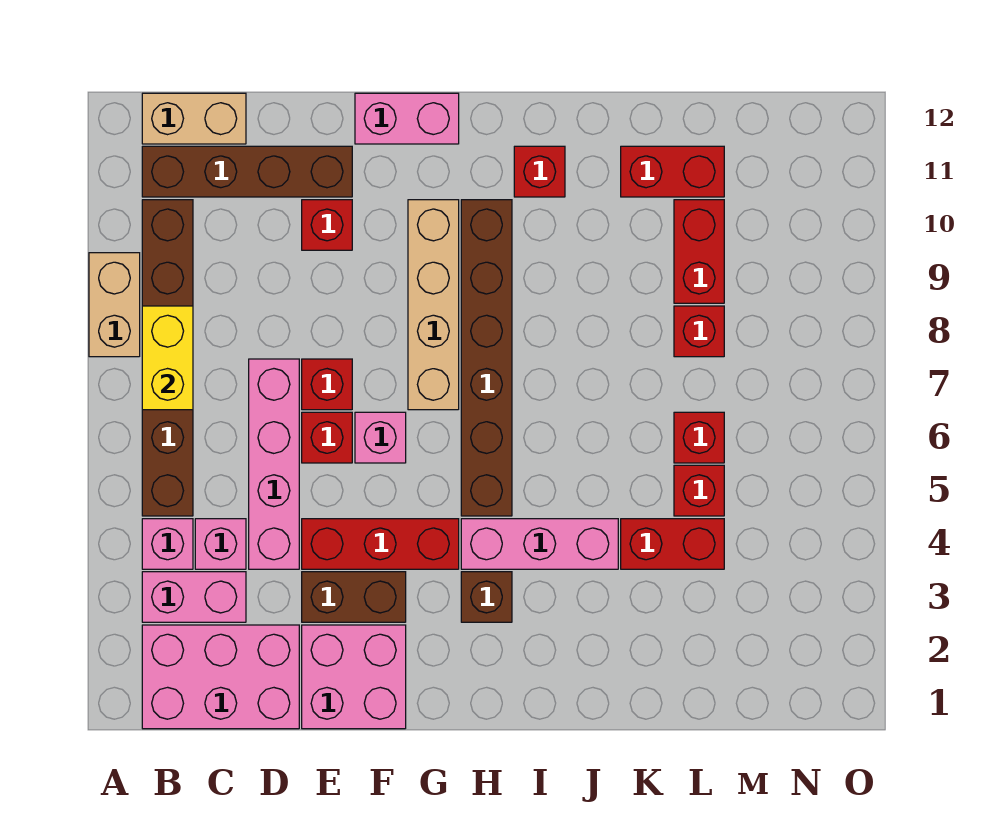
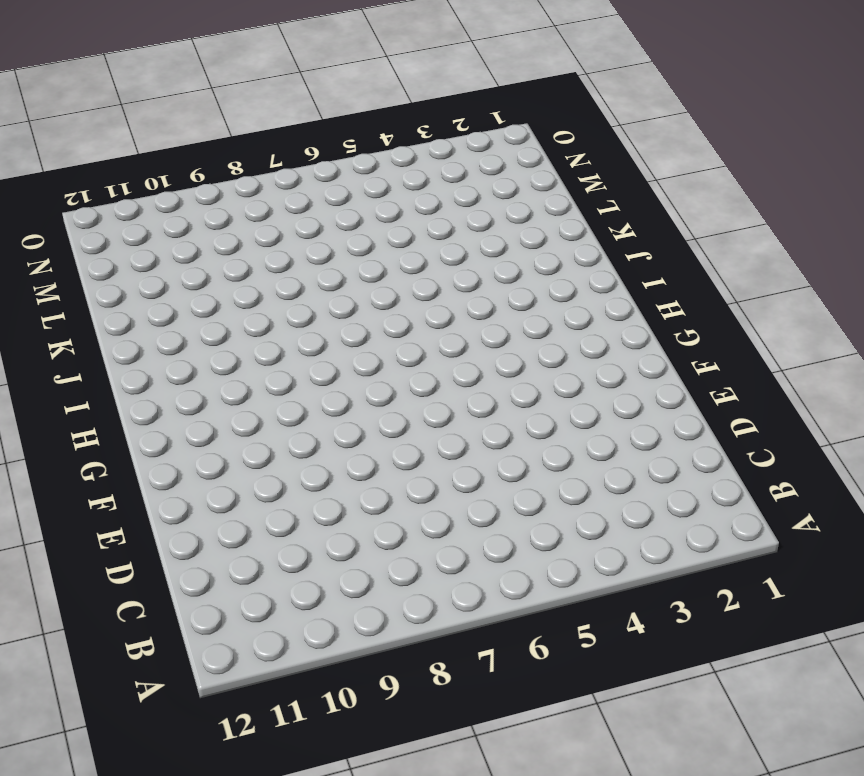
none -> tan 1x2 brick [89,253,140,357]
none -> pink 2x3 brick [142,625,299,729]
none -> pink 1x2 brick [142,572,246,622]

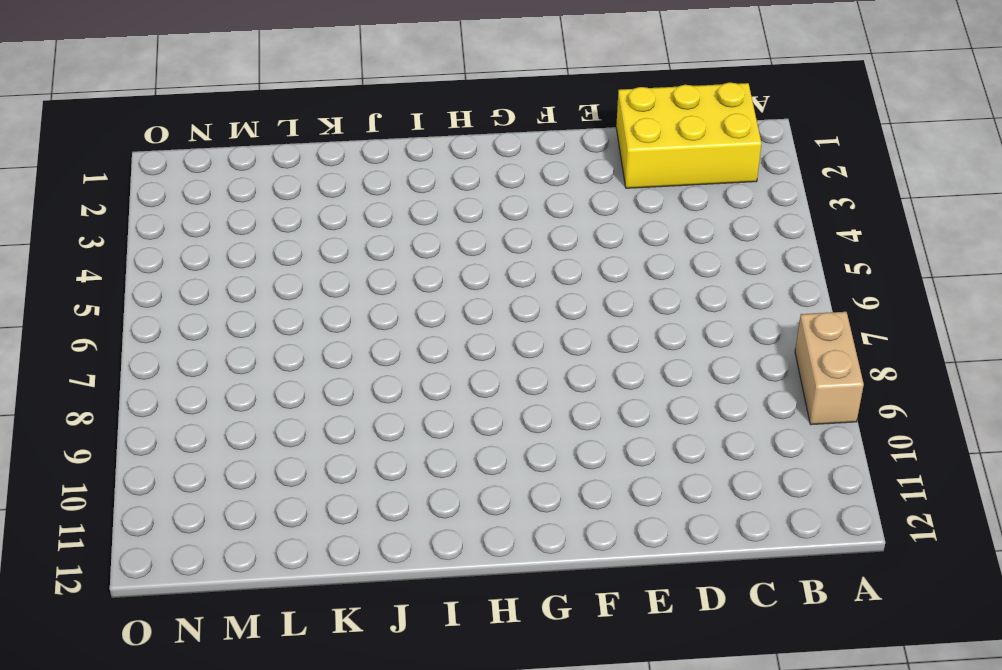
yellow 2x3 brick [616,82,761,188] -> pink 2x3 brick [142,625,299,729]
none -> pink 1x2 brick [142,572,246,622]
none -> pink 1x1 brick [142,519,193,569]
none -> brown 1x6 brick [142,200,193,516]

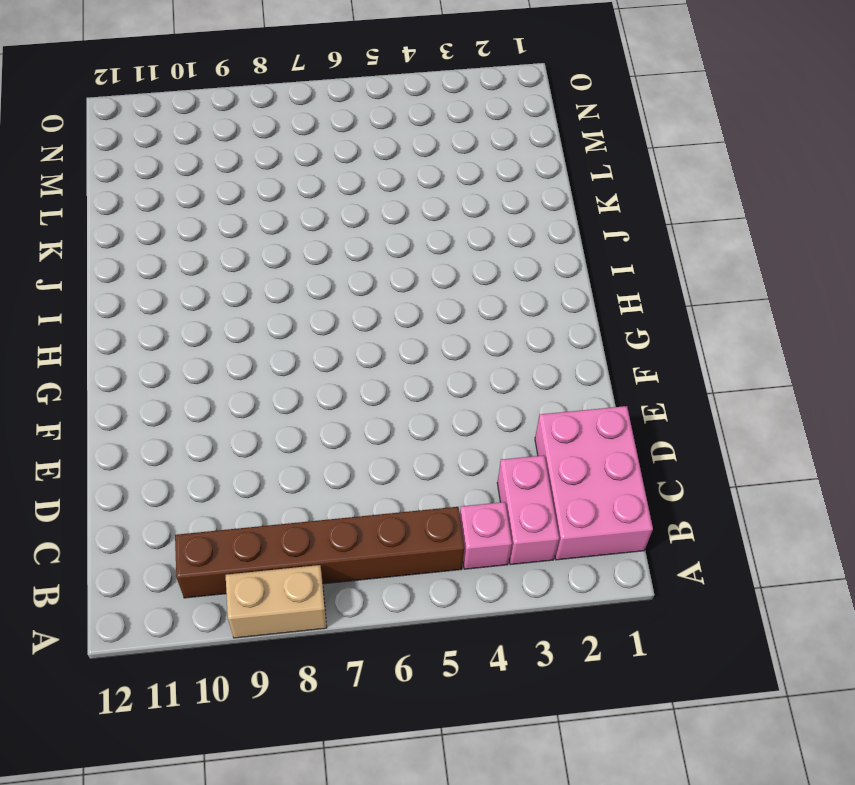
none -> brown 1x4 brick [142,146,352,197]
none -> tan 1x2 brick [142,93,246,144]
none -> pink 1x1 brick [195,519,246,569]

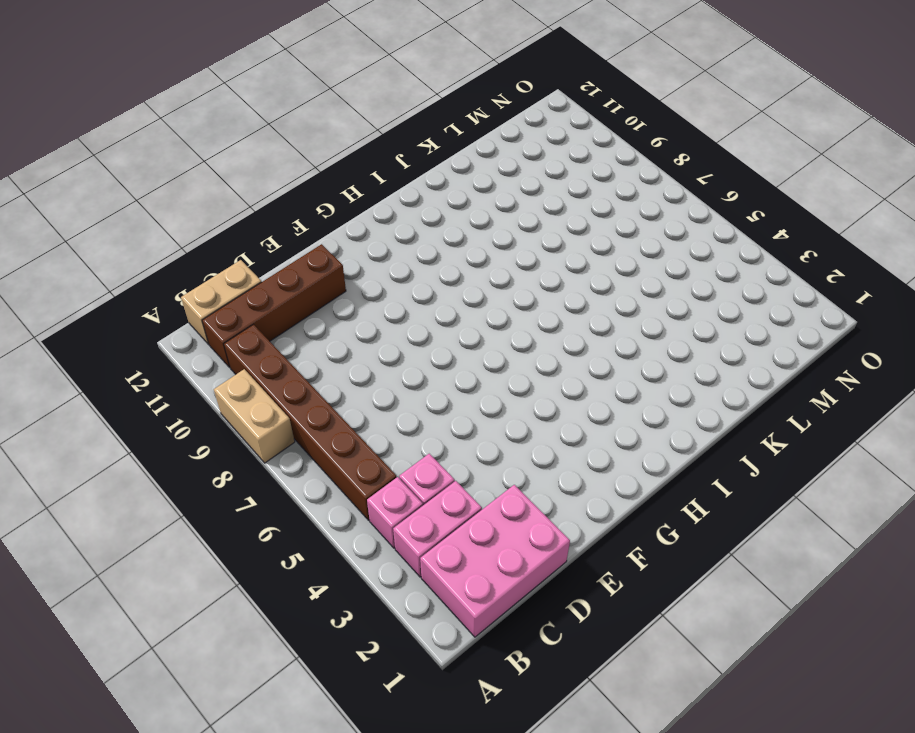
none -> pink 1x4 brick [249,359,299,569]
none -> pink 2x2 brick [302,625,406,729]
none -> brown 1x2 brick [302,572,406,622]

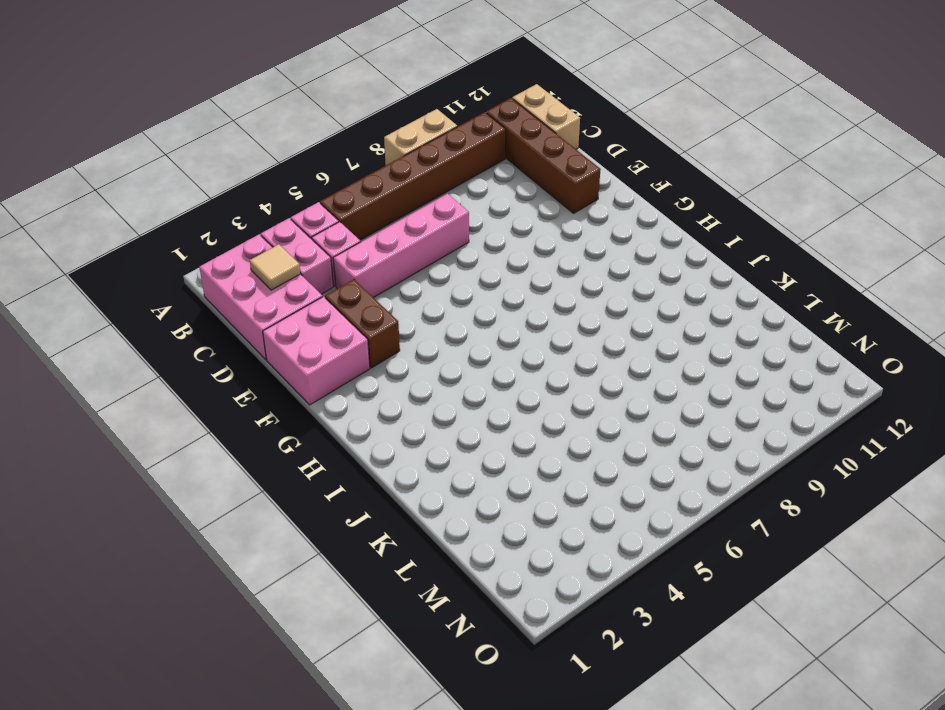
tan 1x1 tile [250,244,301,290] -> none
none -> red 1x3 brick [302,519,459,569]
none -> red 1x1 brick [302,412,352,463]
none -> red 1x1 brick [302,359,352,410]

